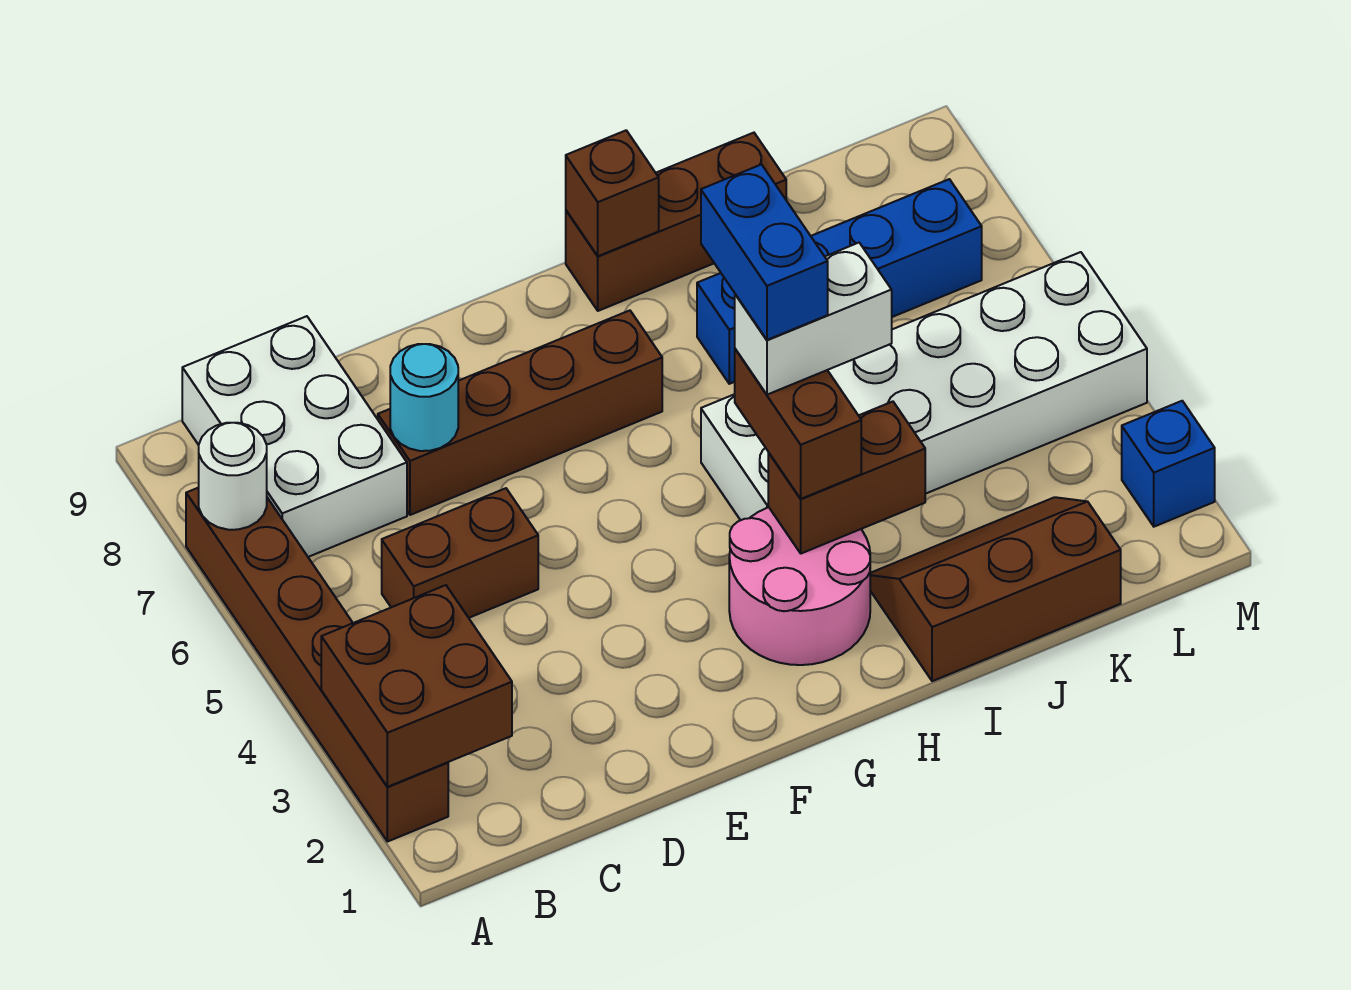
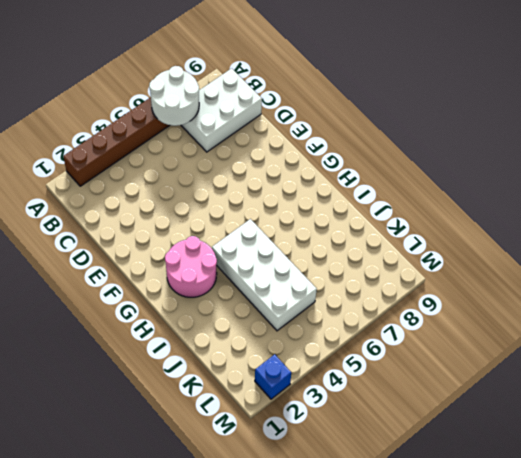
white 2x2 round brick [149,66,199,126] -> white 1x1 round brick [199,423,267,530]
white 2x4 brick [212,219,317,331] -> white 2x6 brick [701,252,1147,520]
none -> brown 1x2 brick [382,488,538,618]
none -> brown 1x4 brick [378,310,662,515]
none -> brown 1x3 brick [566,133,786,311]

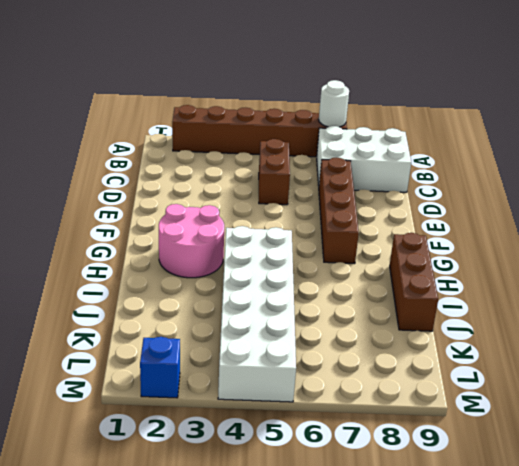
none -> brown 2x3 slope [870,497,1121,681]
none -> blue 1x4 brick [697,179,982,384]
none -> brown 2x2 brick [321,585,512,787]

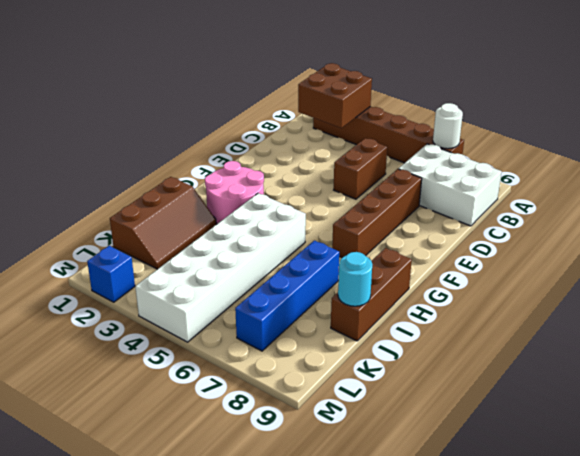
cyan 1x1 round brick [338,252,372,306] -> cyan 1x1 round brick moved to [390,344,458,451]
none -> brown 1x2 brick [768,402,925,553]
none -> brown 1x1 brick [566,130,659,256]
none -> brown 1x2 brick [735,349,861,499]

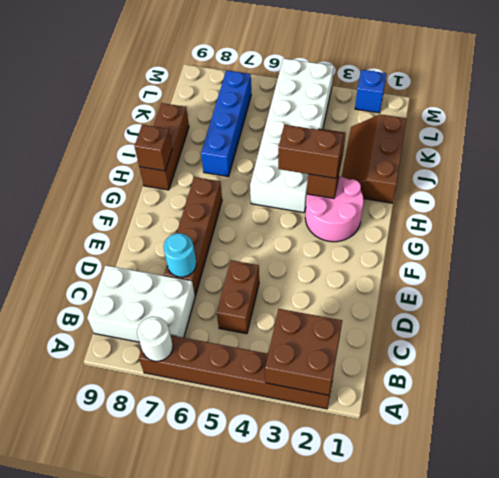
none -> white 1x2 brick [735,243,892,395]
none -> blue 1x2 brick [701,164,828,340]

